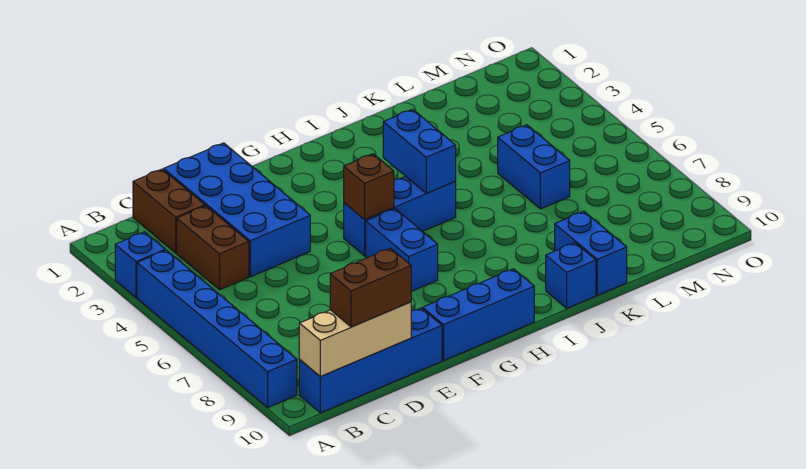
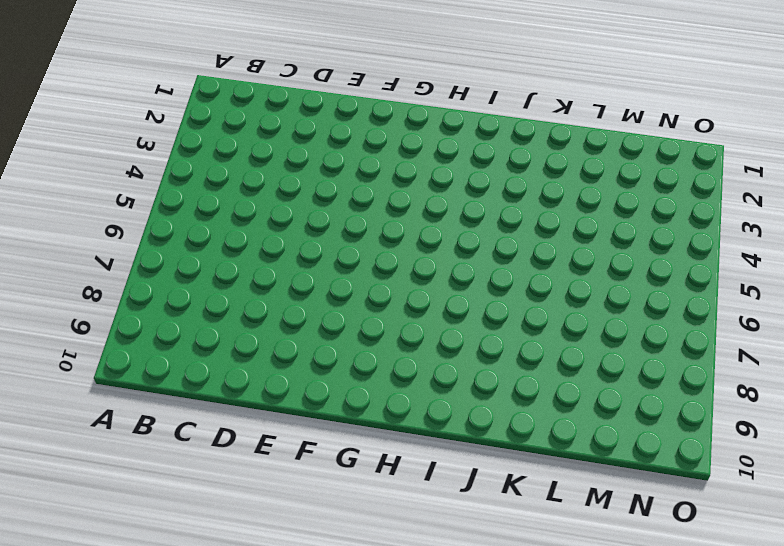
none -> blue 1x1 brick [115,232,165,298]
none -> blue 1x6 brick [137,250,297,407]
none -> blue 1x4 brick [299,308,442,413]

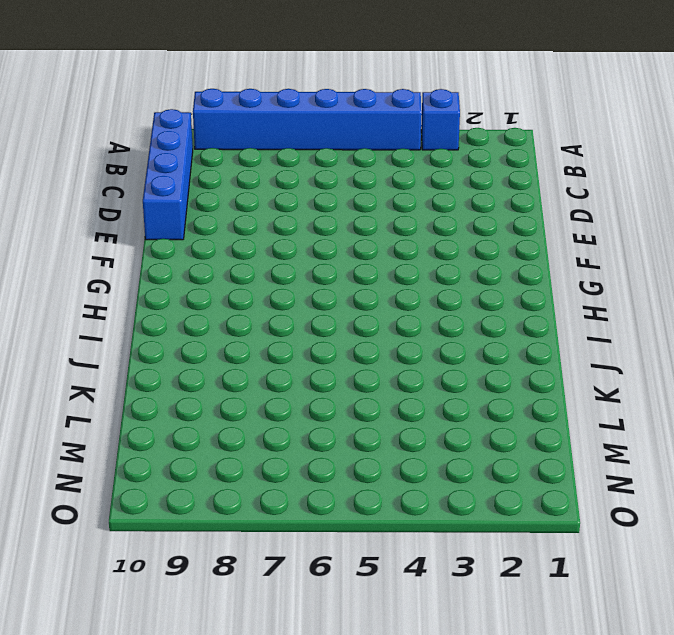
none -> brown 1x2 brick [133,169,205,253]
none -> brown 1x2 brick [177,206,249,290]
none -> blue 2x4 brick [164,143,310,277]

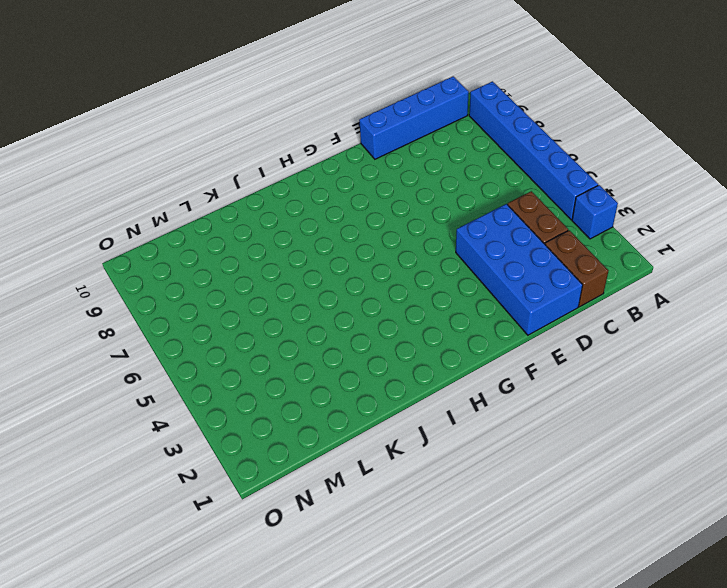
none -> blue 1x3 brick [423,269,534,361]
none -> blue 1x3 brick [344,176,456,256]
none -> blue 1x2 brick [366,209,438,291]

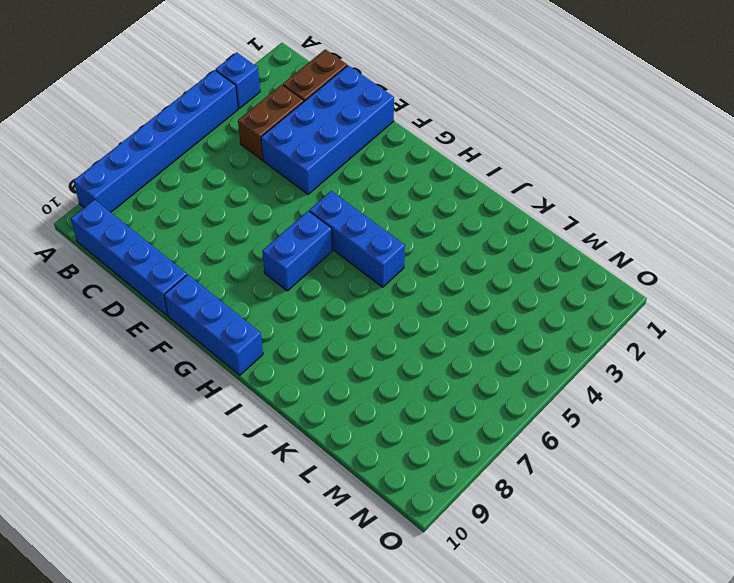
none -> blue 1x1 brick [546,243,596,308]
none -> blue 1x2 brick [555,211,627,295]
none -> blue 1x2 brick [498,125,570,209]

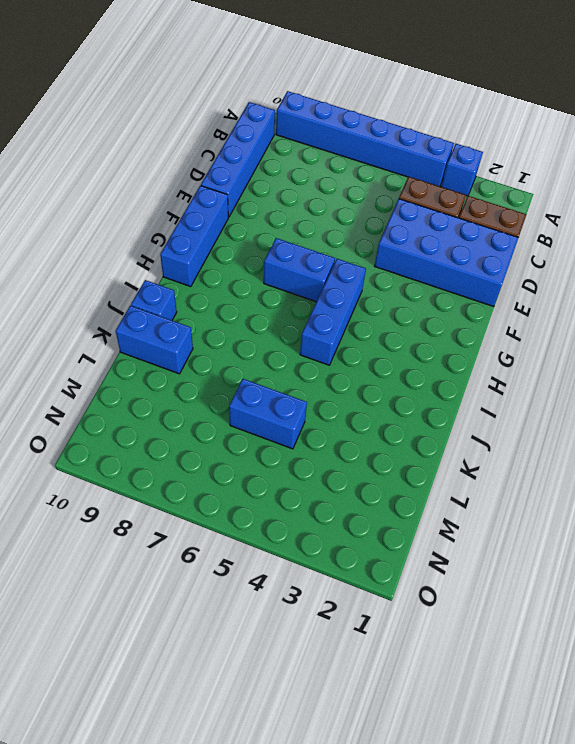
none -> tan 1x3 brick [299,302,411,377]
none -> brown 1x1 brick [344,154,394,219]
none -> blue 1x2 brick [383,109,456,193]

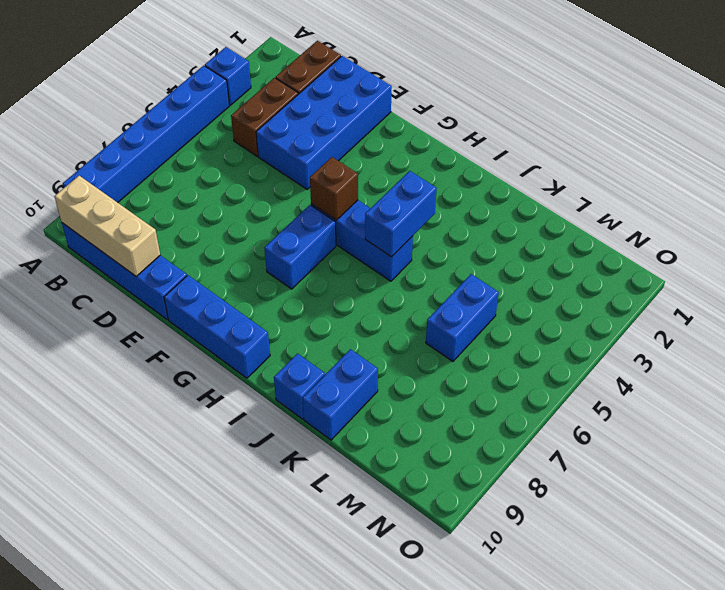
none -> brown 1x2 brick [330,248,411,327]

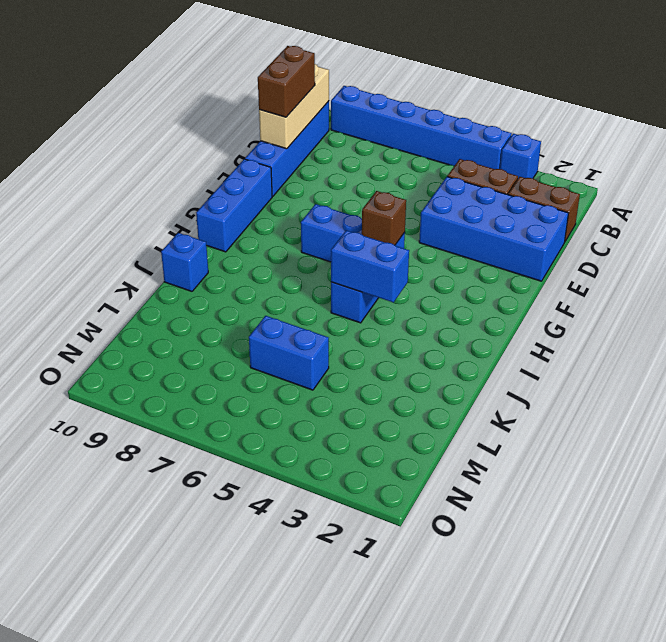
none -> blue 1x2 brick [555,211,627,295]

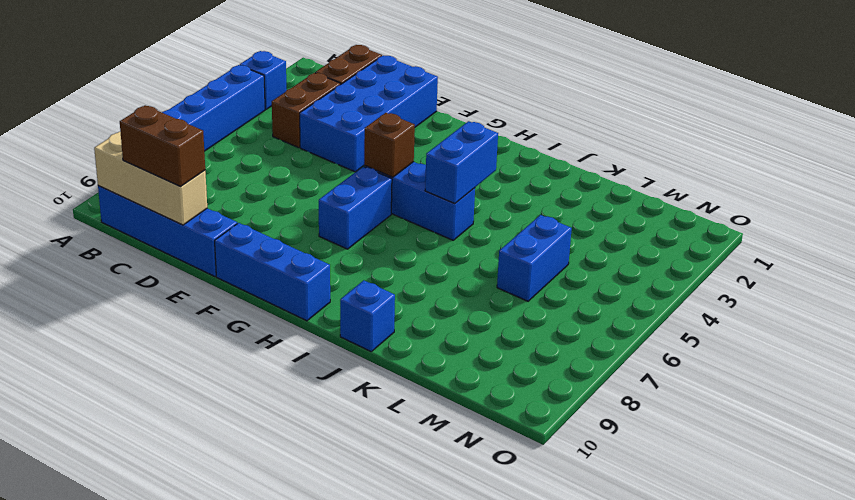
none -> blue 1x2 brick [555,211,627,295]

